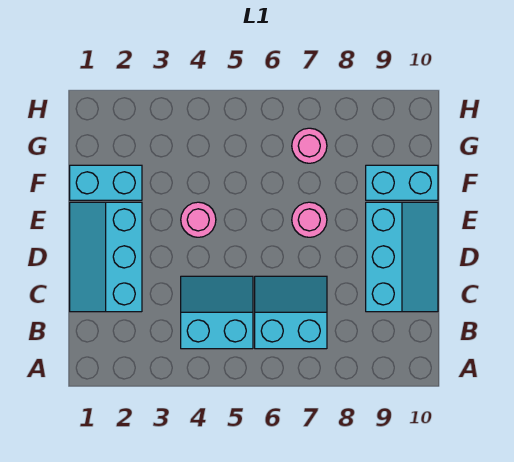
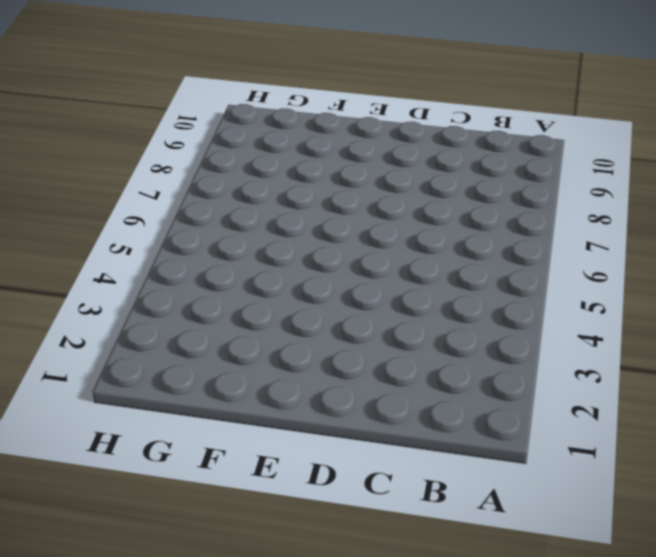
none -> cyan 2x2 slope [181,276,253,349]
none -> cyan 2x2 slope [255,276,327,349]

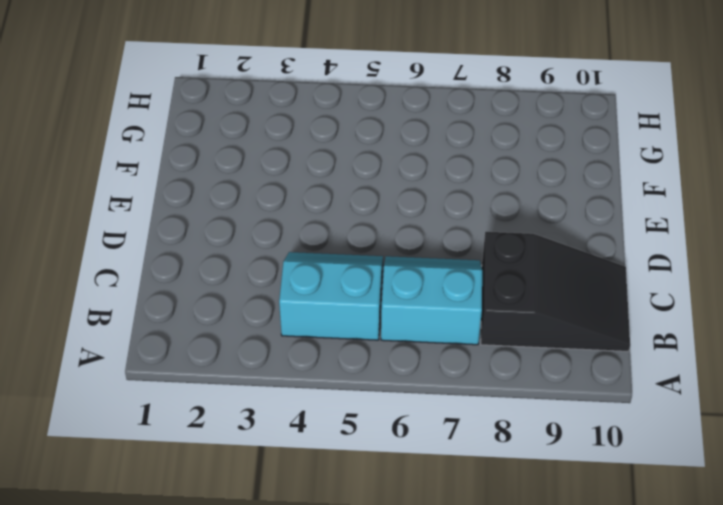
black 2x3 slope [481,232,630,352] -> cyan 2x3 slope [366,202,438,312]
none -> cyan 2x3 slope [70,202,142,312]
none -> pink 1x1 round brick [181,202,216,237]

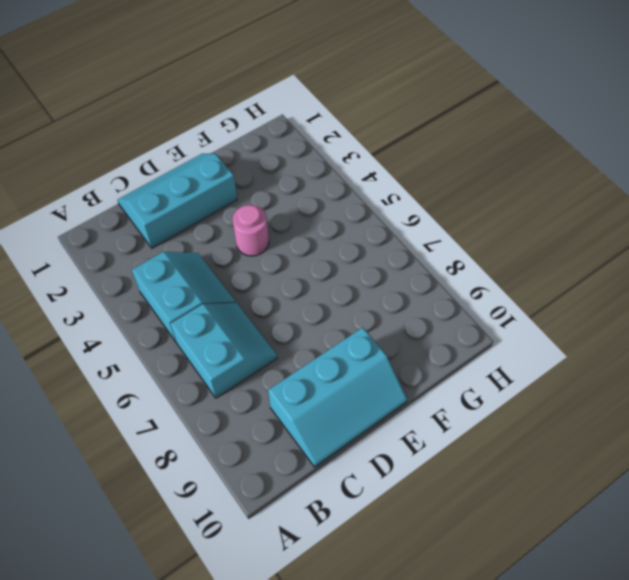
none -> pink 1x1 round brick [292,202,327,237]
none -> cyan 1x2 brick [70,165,142,200]

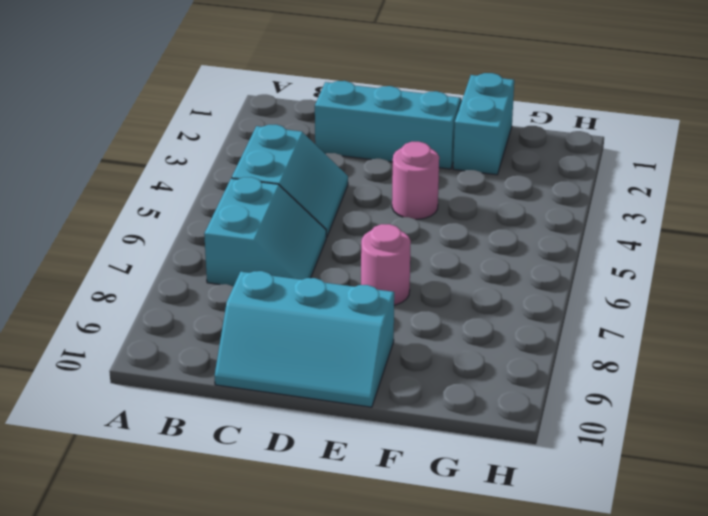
none -> cyan 1x2 brick [366,165,438,200]
none -> pink 1x1 round brick [292,128,327,163]

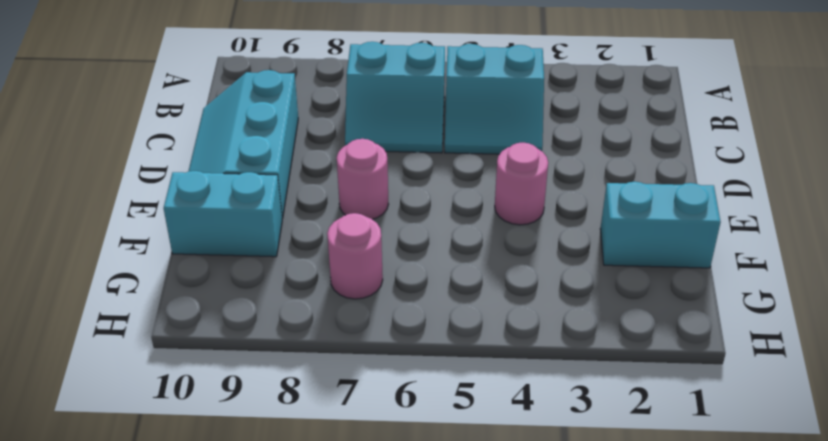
none -> cyan 2x3 slope [70,202,142,312]

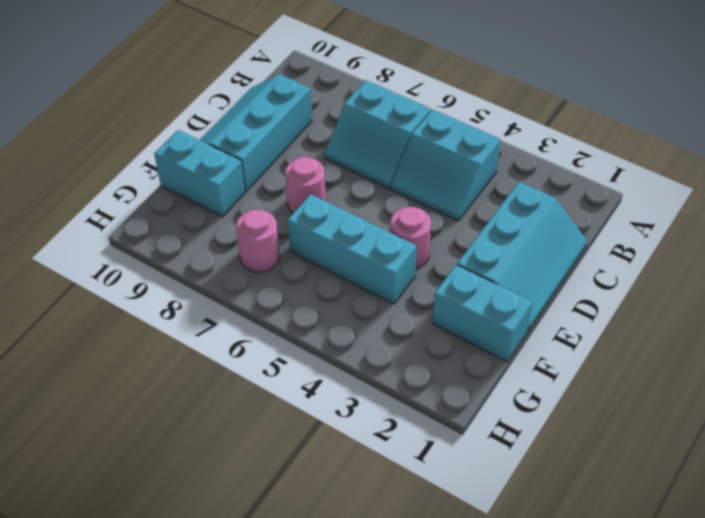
cyan 1x3 brick [288,194,416,304] -> none

